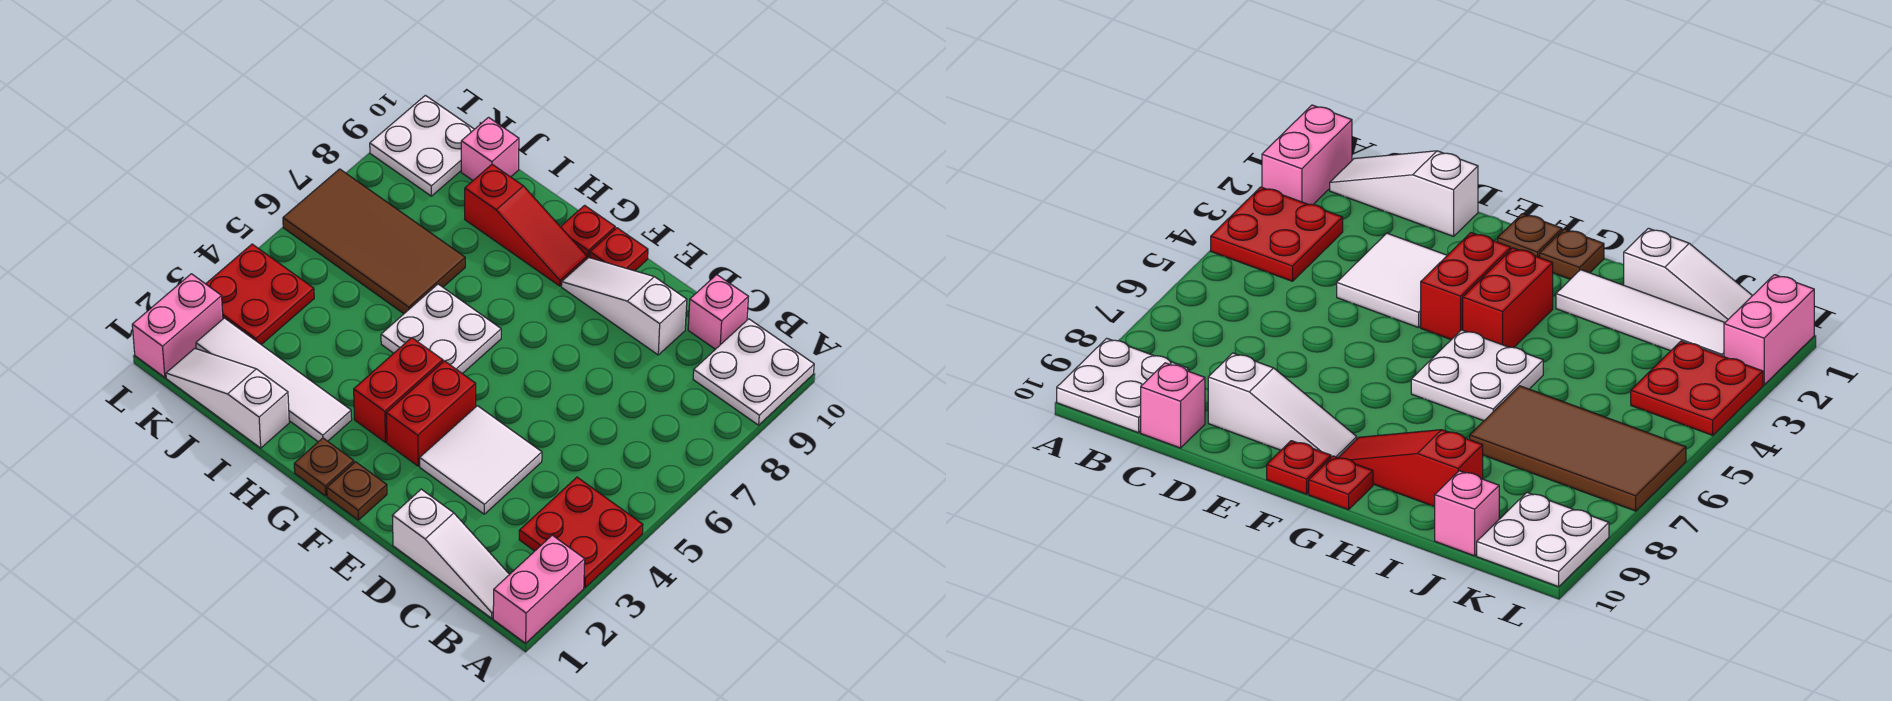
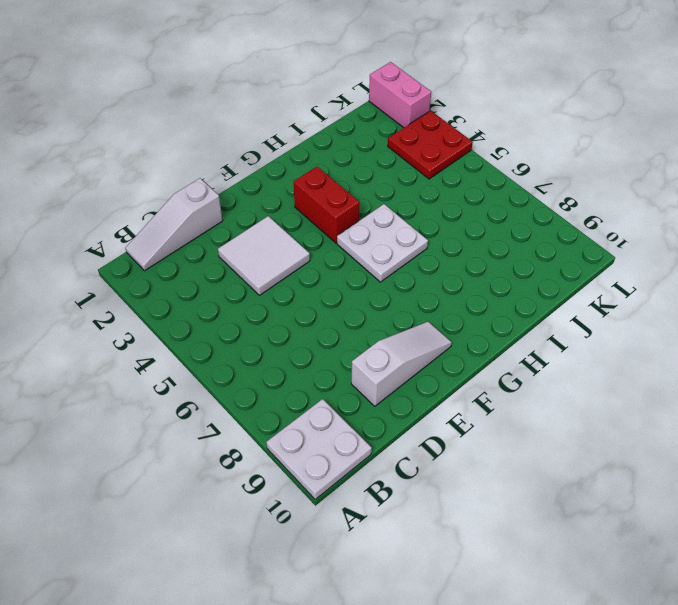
none -> pink 1x2 brick [493,535,585,643]
none -> red 2x2 plate [519,477,643,588]
none -> pink 1x1 brick [688,275,748,349]

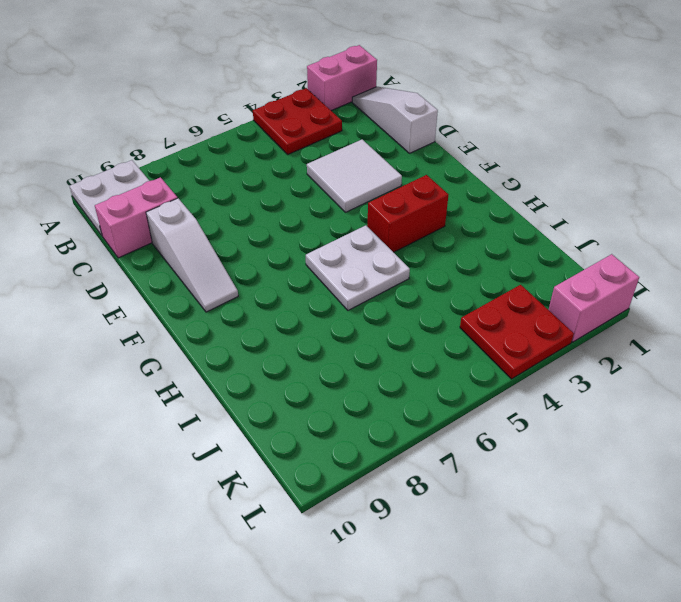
pink 1x2 brick [95,177,177,258] -> pink 1x1 brick [688,275,748,349]
none -> brown 1x1 plate [327,462,387,520]
none -> red 1x2 brick [386,361,476,466]
none -> red 1x1 plate [590,228,648,271]

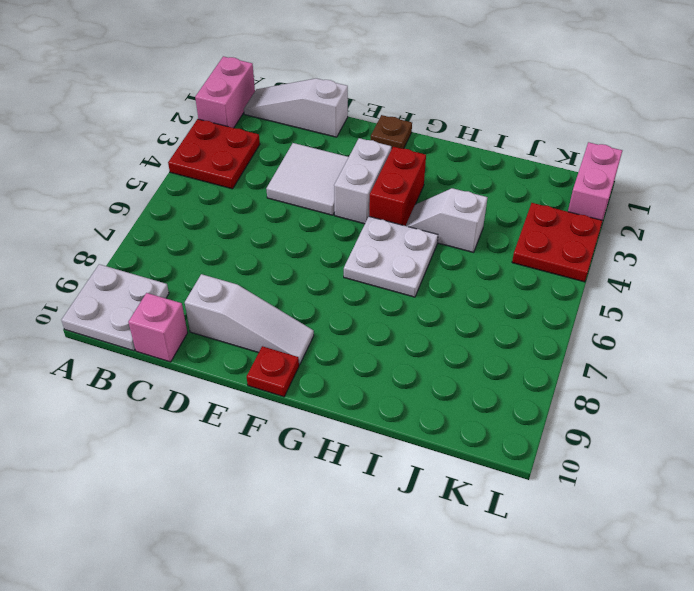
white 1x2 brick [334,138,391,224] -> red 1x2 brick [386,361,476,466]
white 1x2 slope [406,188,488,252] -> none
none -> brown 1x1 plate [294,438,354,496]
none -> red 1x3 slope [465,164,587,286]
none -> red 1x1 plate [561,205,615,258]

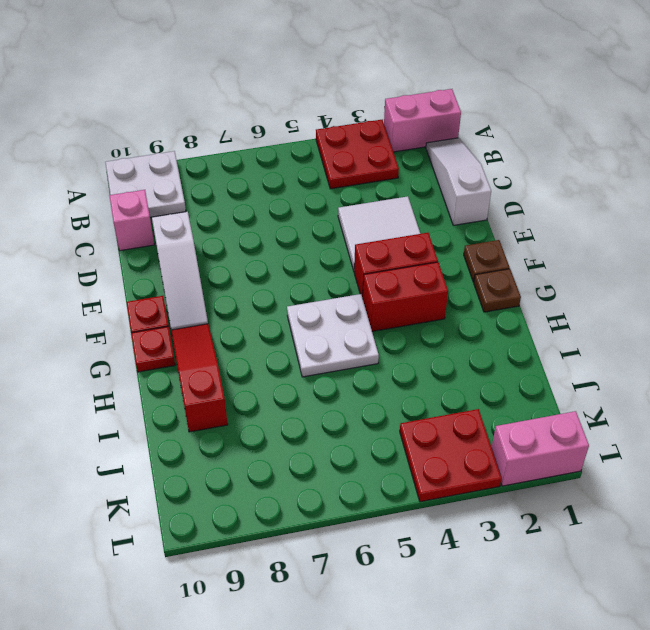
none -> white 1x4 tile [196,318,352,442]
none -> white 1x3 slope [166,348,289,448]
none -> brown 2x4 tile [283,169,465,314]

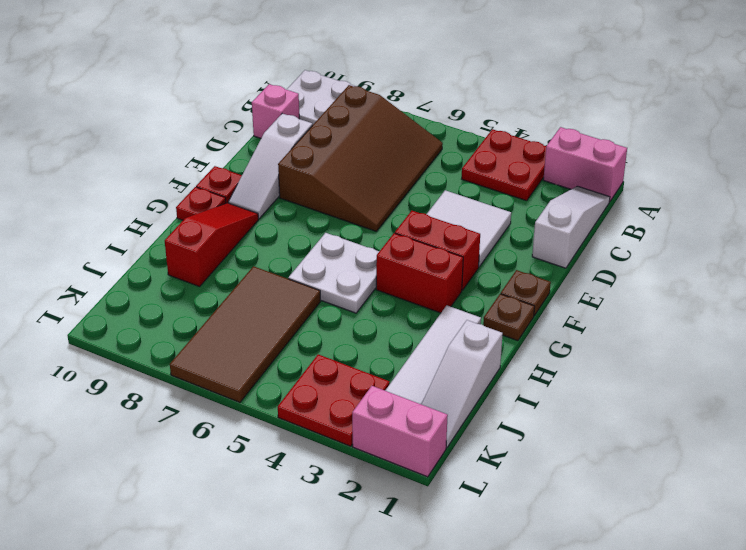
brown 3x4 slope [278,85,443,231] -> none
none -> pink 1x1 brick [461,117,519,180]
none -> white 2x2 plate [370,95,474,196]

